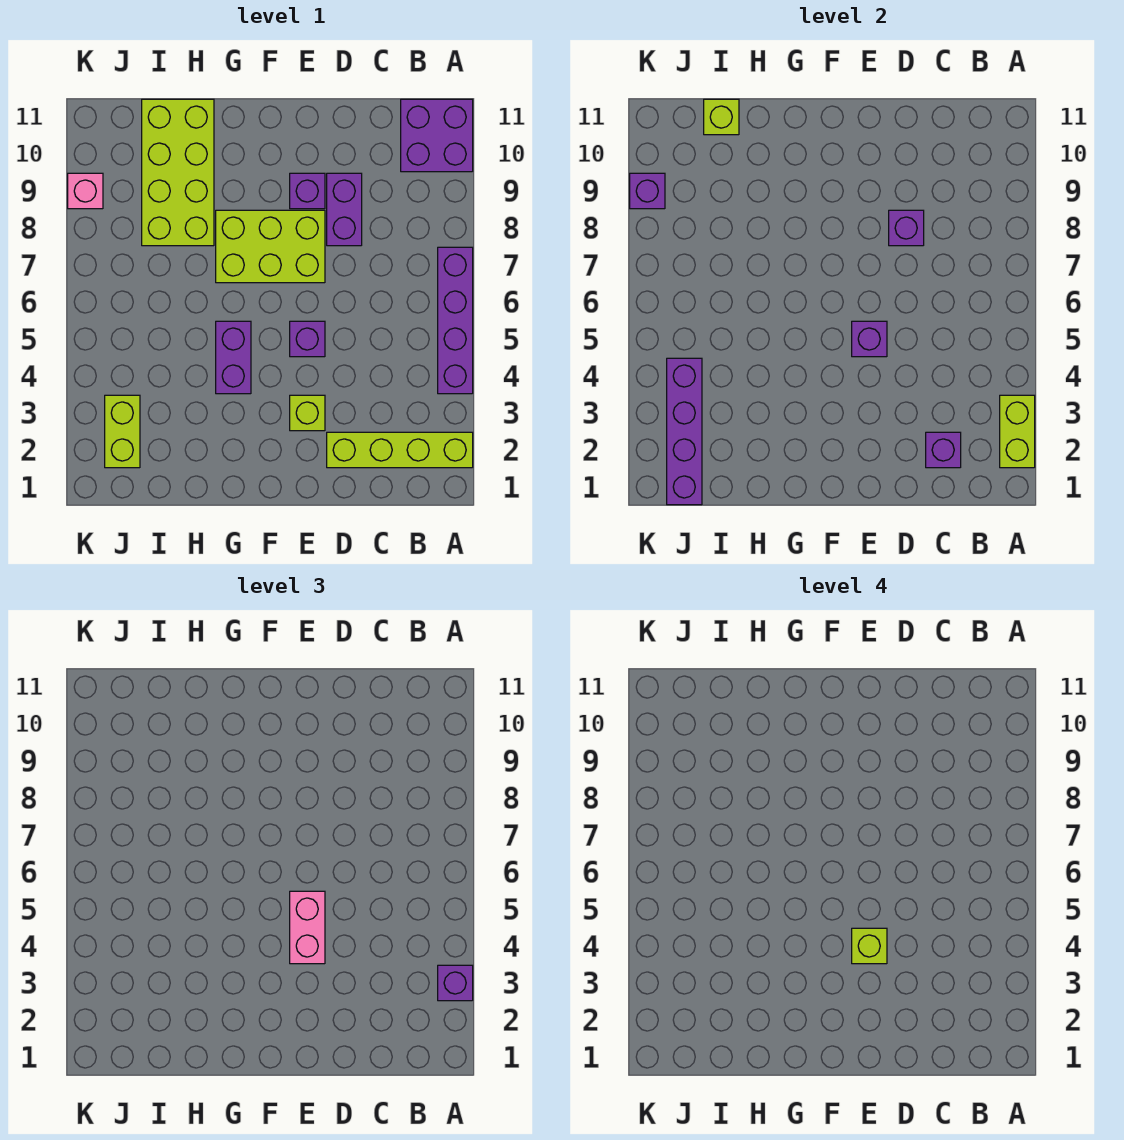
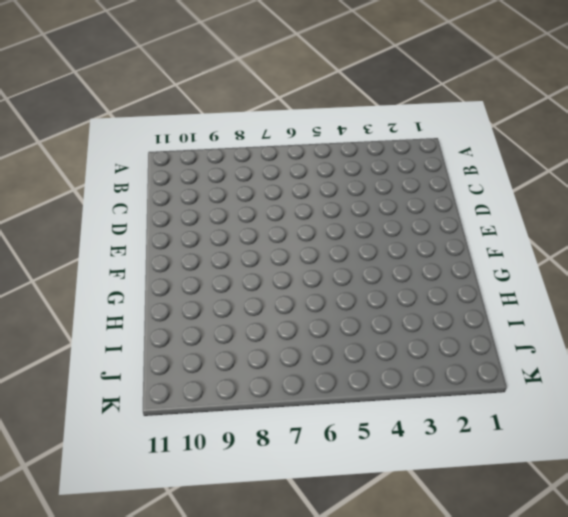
none -> lime 1x4 brick [327,432,473,468]
none -> purple 1x4 brick [438,247,473,394]
none -> purple 2x2 brick [401,99,473,172]

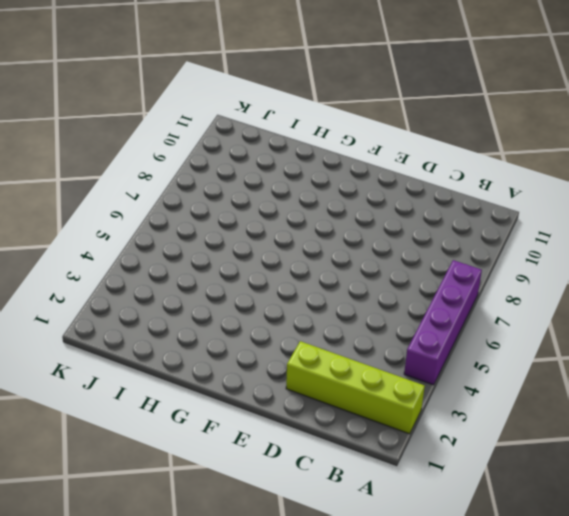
none -> purple 2x2 brick [401,99,473,172]
none -> purple 1x2 brick [327,173,362,246]
none -> lime 1x1 brick [290,395,325,431]

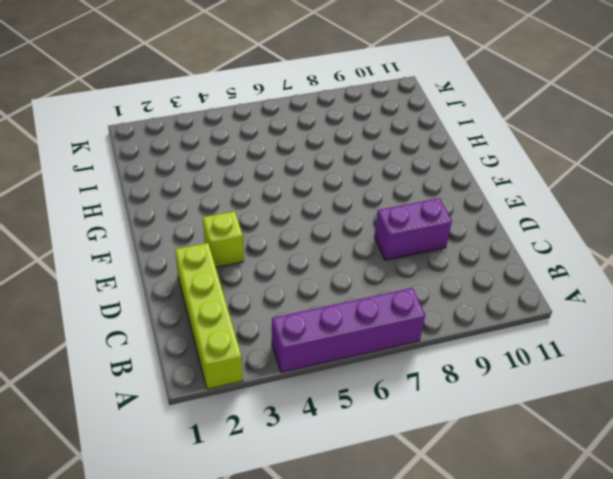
none -> purple 2x2 brick [401,99,473,172]
none -> purple 1x1 brick [290,321,325,357]
none -> lime 2x3 brick [216,210,325,283]

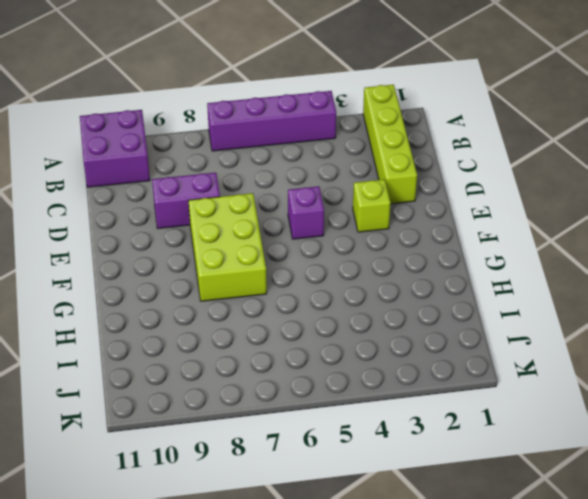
none -> purple 1x1 brick [290,173,325,209]
none -> purple 1x2 brick [216,321,251,394]
none -> lime 2x4 brick [142,99,214,246]

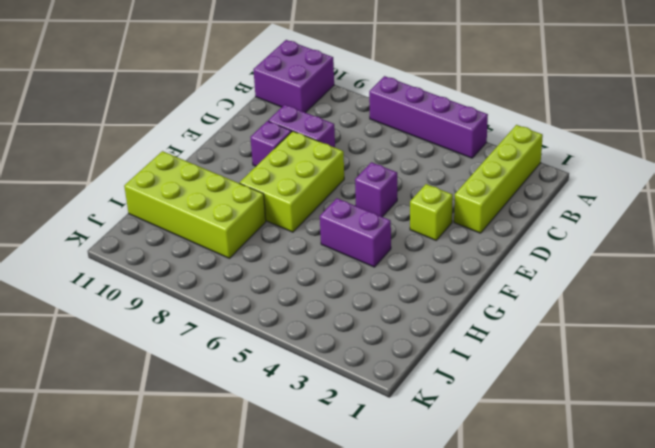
none -> lime 1x2 brick [105,395,140,468]
none -> pink 1x1 brick [68,173,103,209]
none -> lime 1x2 brick [1000,395,1035,468]

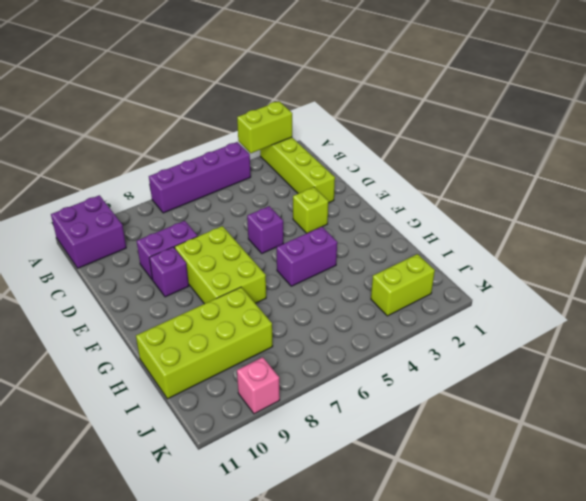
none -> purple 1x1 brick [926,432,961,468]
none -> purple 1x1 brick [889,210,924,246]
none -> purple 1x1 brick [852,321,887,357]

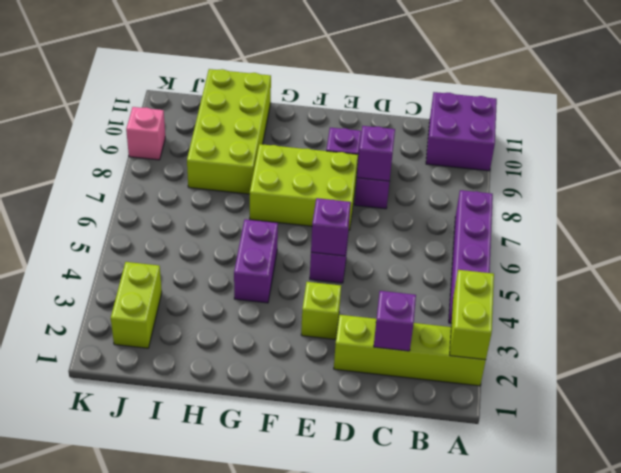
none -> lime 1x1 brick [704,99,739,135]
none -> purple 1x4 brick [667,358,702,505]
none -> purple 1x1 brick [630,173,665,209]

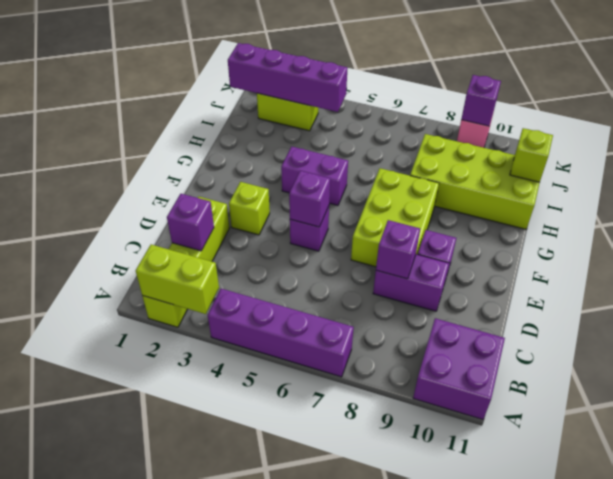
none -> purple 1x1 brick [438,965,473,1001]
none -> pink 1x2 brick [290,891,325,964]
none -> lime 1x1 brick [852,928,887,964]

